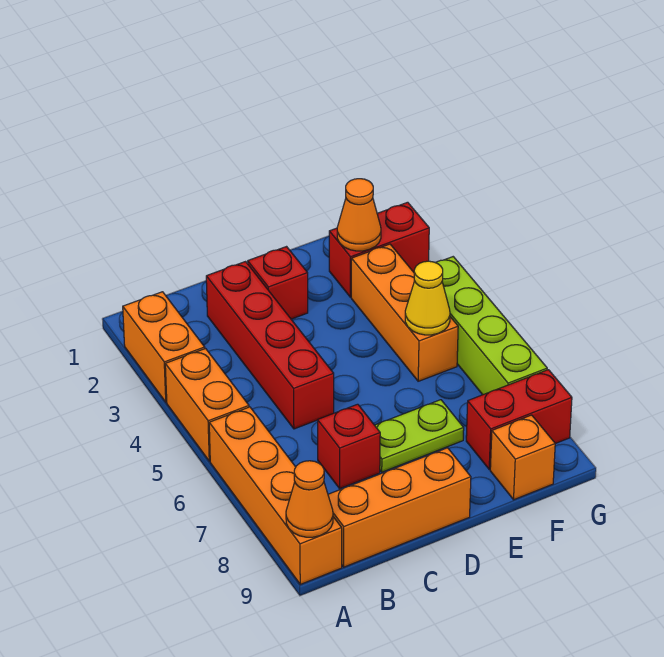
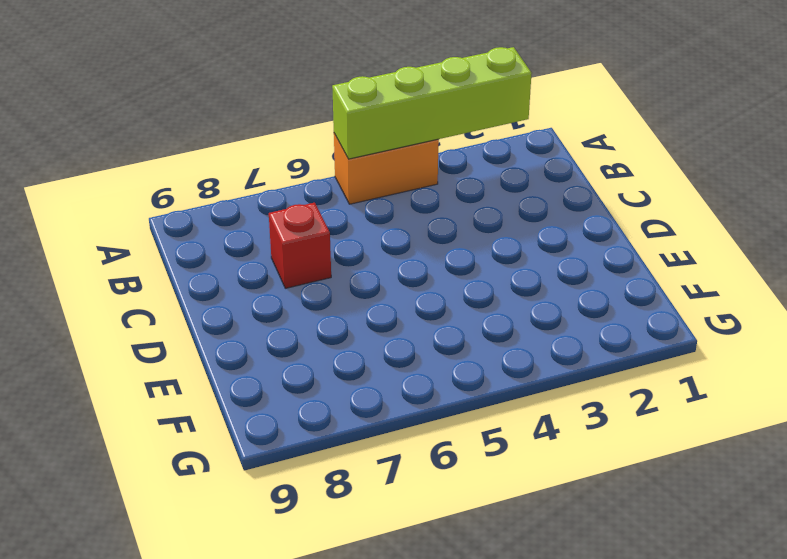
lime 1x4 brick [332,47,532,159] -> lime 1x4 brick moved to [436,257,547,395]
none -> orange 1x2 brick [123,292,205,402]
none -> orange 1x4 brick [209,407,342,584]
none -> orange 1x3 brick [328,448,471,567]

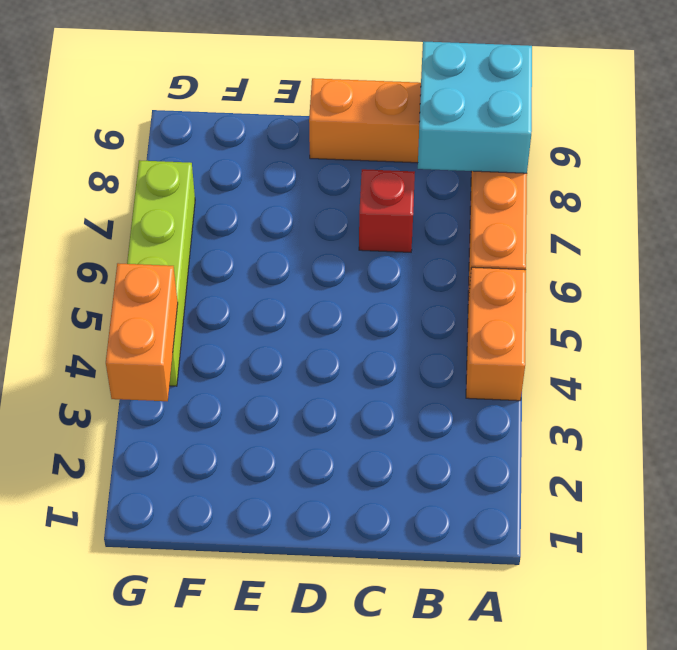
cyan 2x2 brick [418,41,532,173] -> orange 1x1 cone [286,461,333,537]
orange 1x2 brick [106,263,178,401] -> orange 1x2 brick moved to [123,292,205,402]
none -> red 1x4 brick [206,262,334,429]
none -> red 1x1 brick [248,247,308,319]
none -> lime 1x2 plate [375,400,464,472]

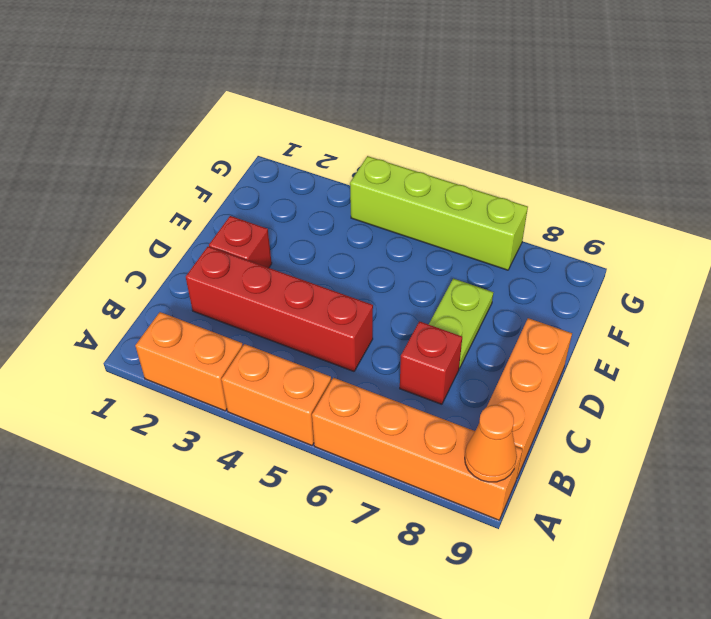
none -> red 1x2 brick [329,202,429,297]
none -> orange 1x3 brick [351,244,458,381]
none -> red 1x2 brick [466,370,572,469]

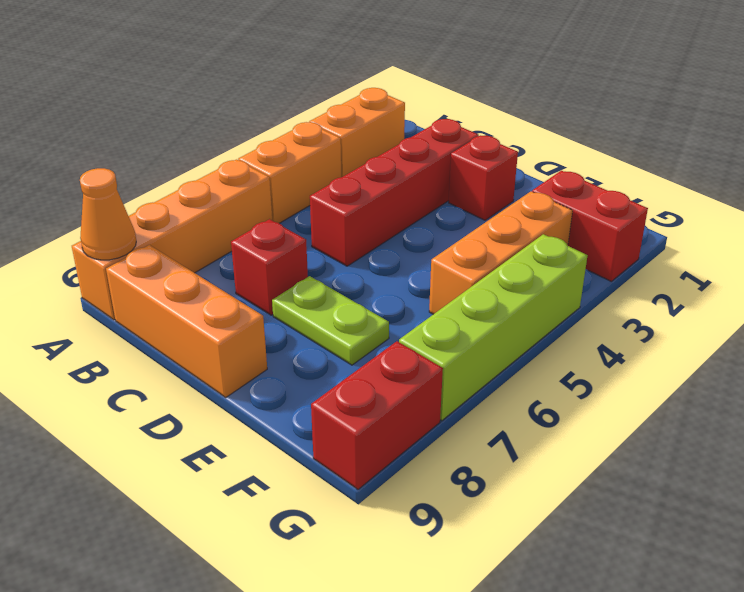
red 1x2 brick [311,341,443,489] -> red 1x2 brick turned to [466,370,572,469]
none -> orange 1x1 brick [490,415,555,500]
none -> orange 1x1 cone [337,179,381,251]
none -> yellow 1x1 cone [405,261,450,335]

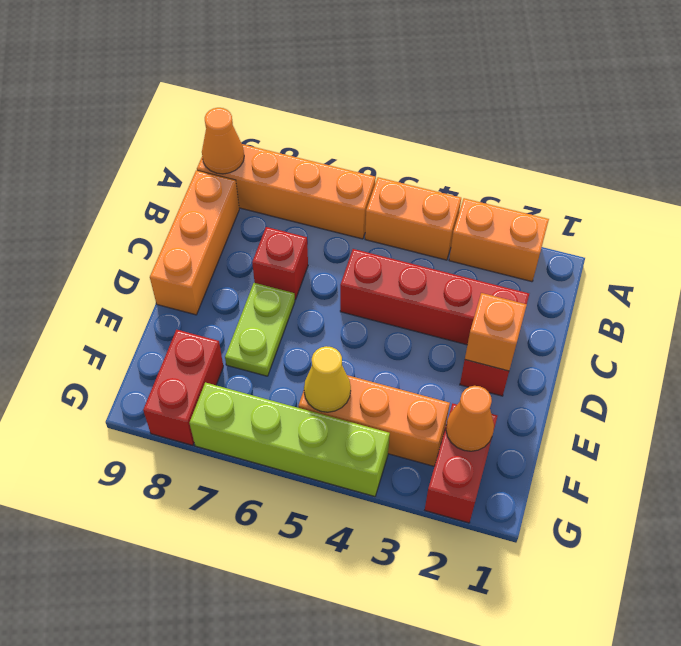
orange 1x1 brick [465,293,527,371] -> orange 1x1 brick moved to [490,415,555,500]

